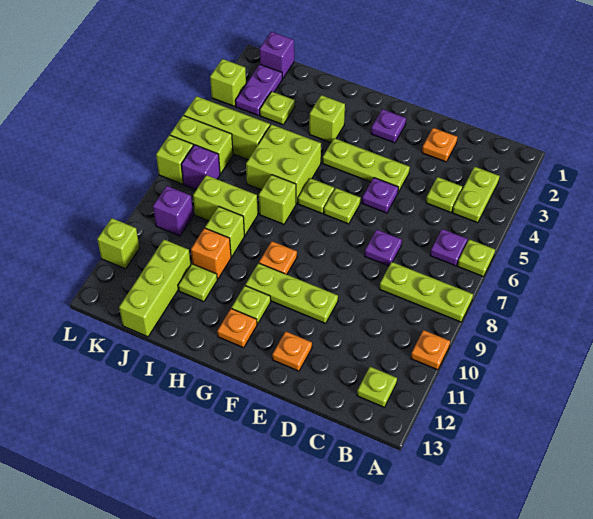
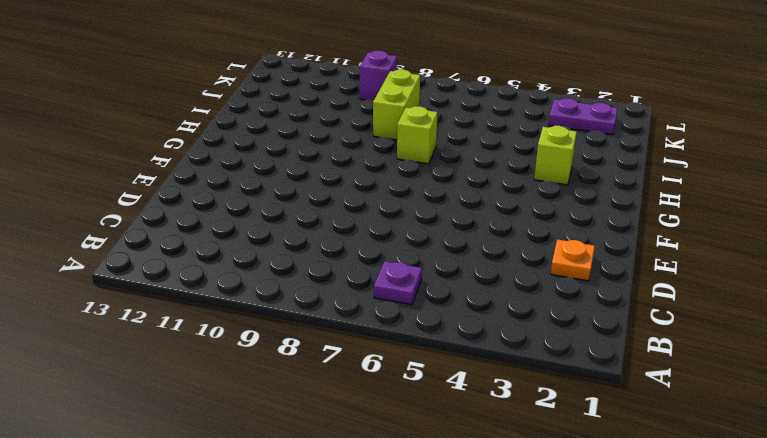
none -> lime 1x1 plate [458,239,495,277]
none -> lime 1x3 plate [379,262,473,322]
none -> orange 1x1 plate [411,330,450,370]
none -> lime 1x2 plate [453,167,500,223]

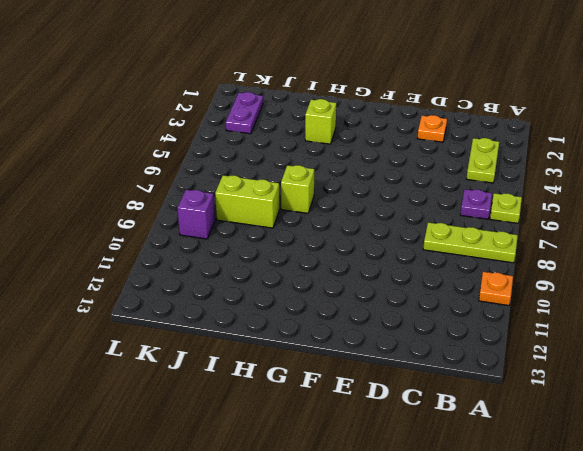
none -> lime 1x1 plate [357,367,397,407]
none -> lime 1x1 plate [426,177,462,212]
none -> purple 1x1 plate [365,230,402,266]
none -> lime 1x3 plate [322,138,410,192]

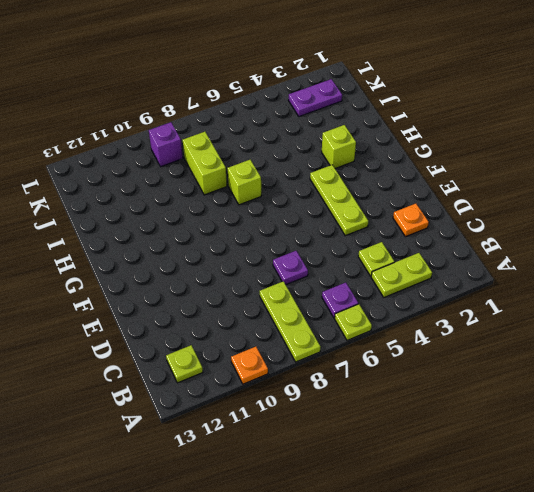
none -> purple 1x1 plate [362,178,398,213]
none -> lime 1x3 plate [245,263,338,323]
none -> orange 1x1 plate [272,332,312,371]
none -> purple 1x1 plate [371,109,406,143]

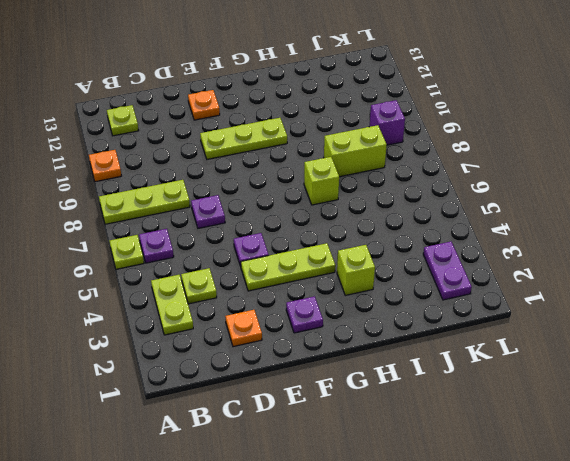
none -> lime 1x1 plate [324,188,361,224]
none -> lime 1x1 plate [298,178,334,214]
none -> orange 1x1 plate [259,241,297,274]
none -> lime 1x1 plate [232,286,271,324]

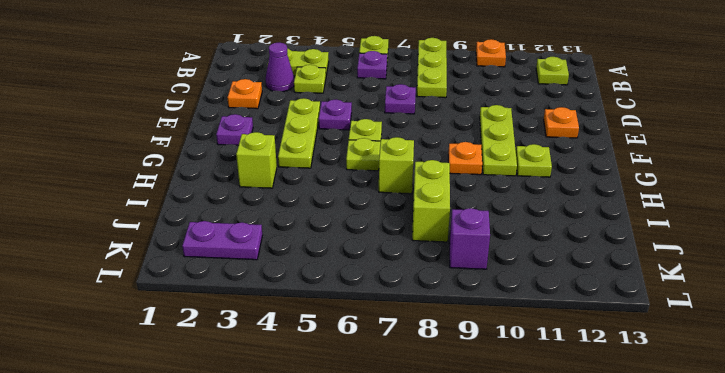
purple 1x1 cone [266,43,294,92] -> none
none -> orange 1x1 plate [217,309,257,348]
none -> lime 2x2 brick [246,124,321,204]
none -> lime 1x1 brick [205,206,245,257]
none -> orange 1x1 brick [191,228,231,279]

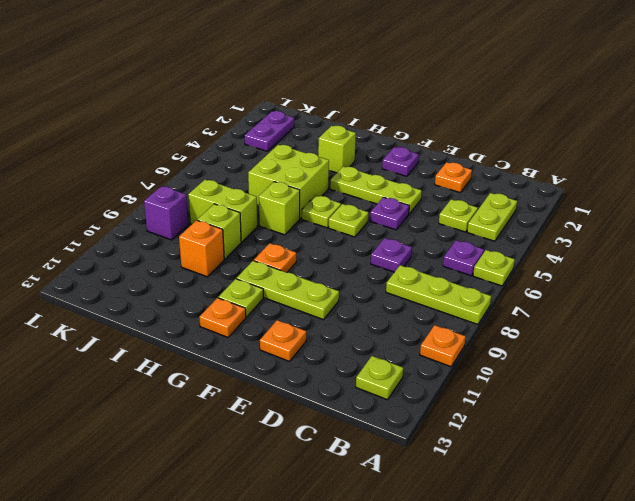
none -> lime 1x1 plate [178,264,217,302]
none -> lime 1x1 plate [260,92,295,125]
none -> lime 1x3 brick [184,96,270,160]
none -> lime 1x3 brick [119,240,191,337]

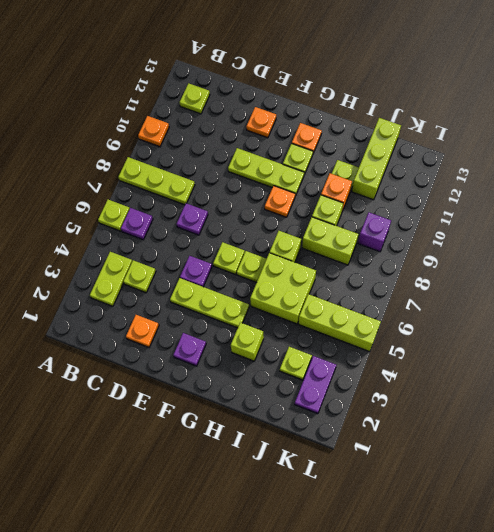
none -> purple 1x1 brick [260,32,294,79]
none -> lime 1x2 brick [170,115,233,174]
none -> purple 1x1 brick [181,145,220,190]
none -> lime 1x1 brick [210,59,246,106]

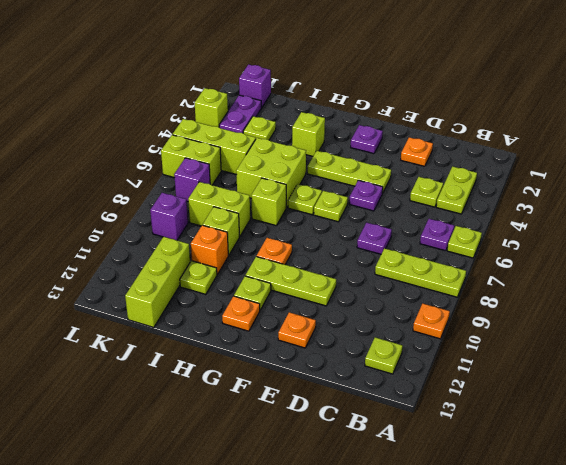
none -> lime 1x1 brick [156,135,193,184]
none -> lime 1x1 brick [97,218,140,269]

